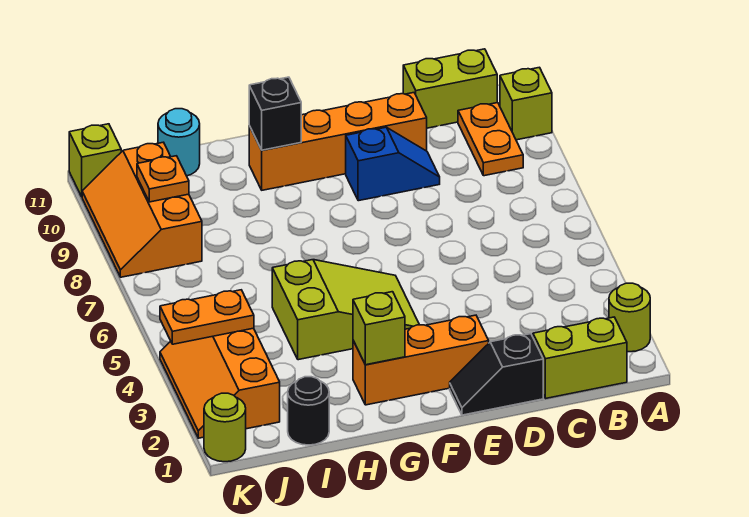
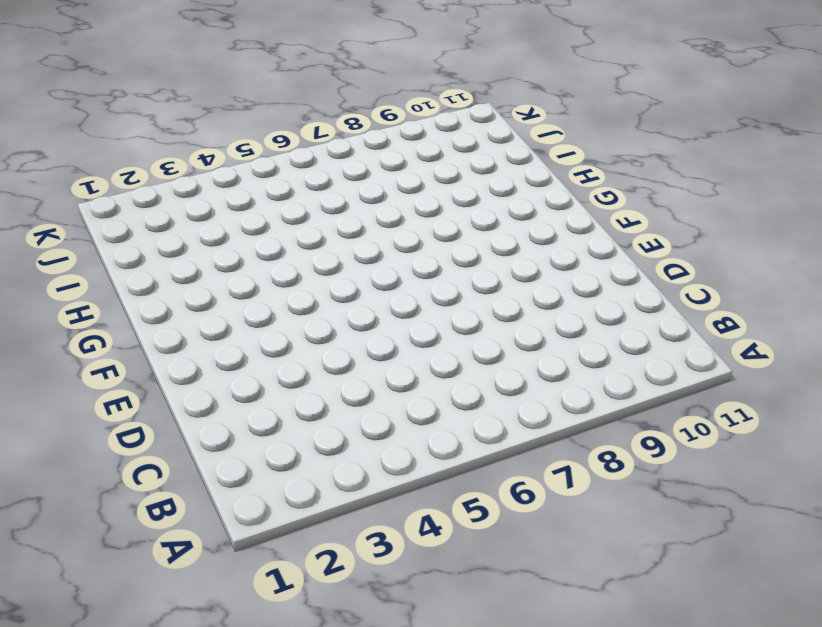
none -> lime 1x1 round brick [609,283,650,352]
none -> lime 1x1 brick [500,67,552,140]
none -> lime 1x2 brick [533,317,627,398]

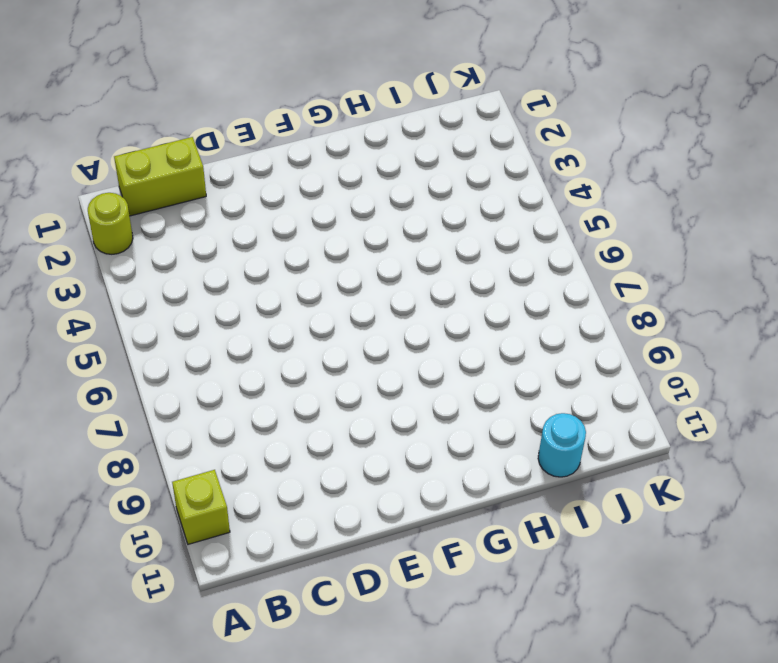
none -> orange 1x2 plate [458,103,523,176]
none -> lime 1x2 brick [403,49,497,128]
none -> black 1x2 slope [450,334,543,415]

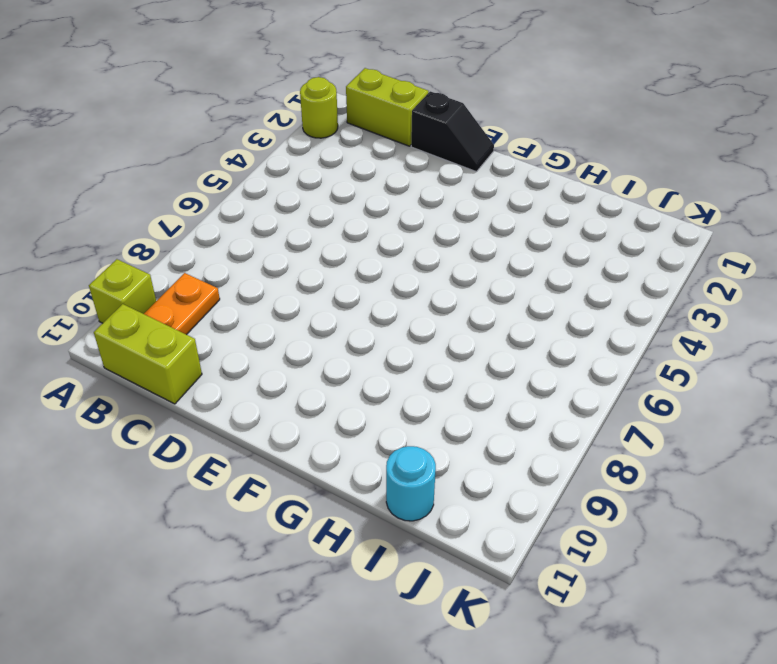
none -> blue 1x2 slope [346,127,440,201]
none -> orange 1x4 brick [249,93,427,190]
none -> orange 1x3 brick [353,315,489,405]

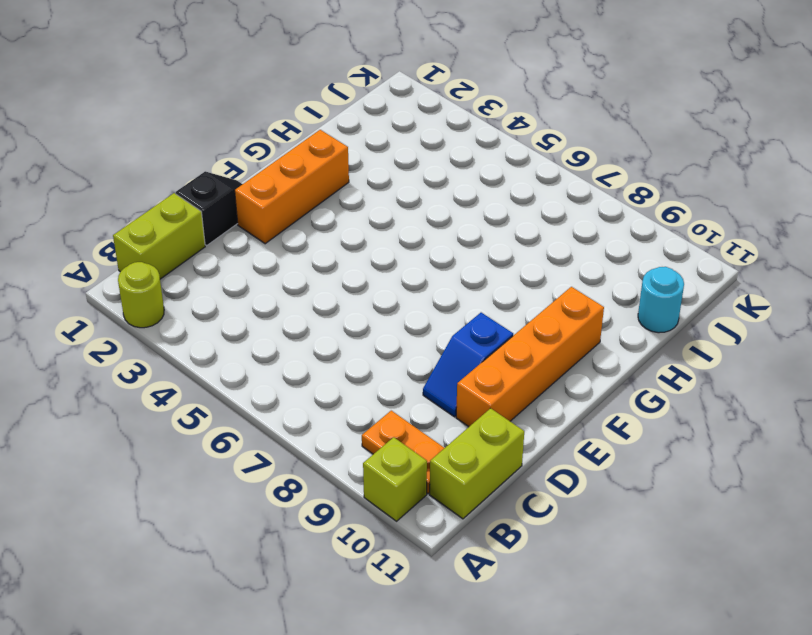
none -> lime 2x3 slope [272,260,419,360]
none -> black 1x1 round brick [288,377,329,445]
none -> orange 2x3 slope [160,328,280,438]

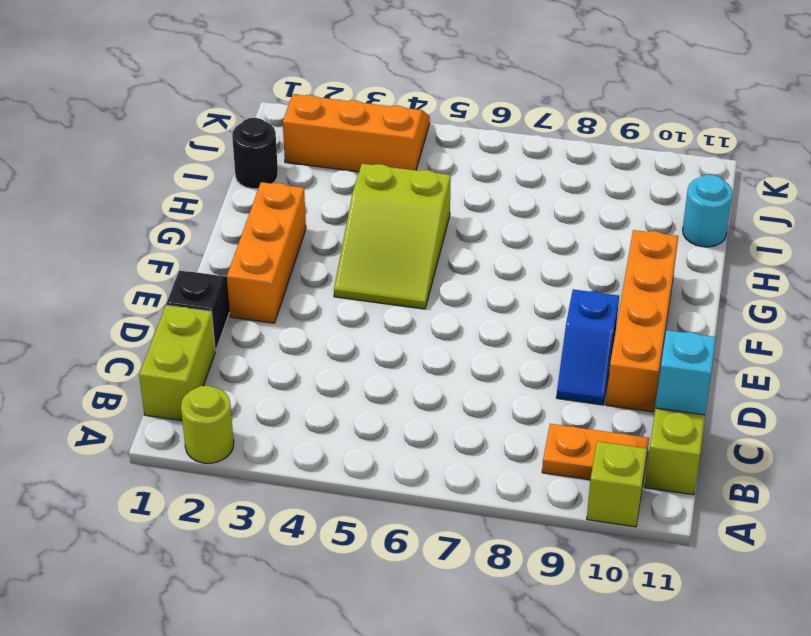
cyan 1x1 brick [656,330,716,415] -> none
none -> orange 2x3 slope [82,142,202,277]
none -> lime 1x1 round brick [204,393,246,462]
none -> lime 1x1 brick [69,124,121,197]

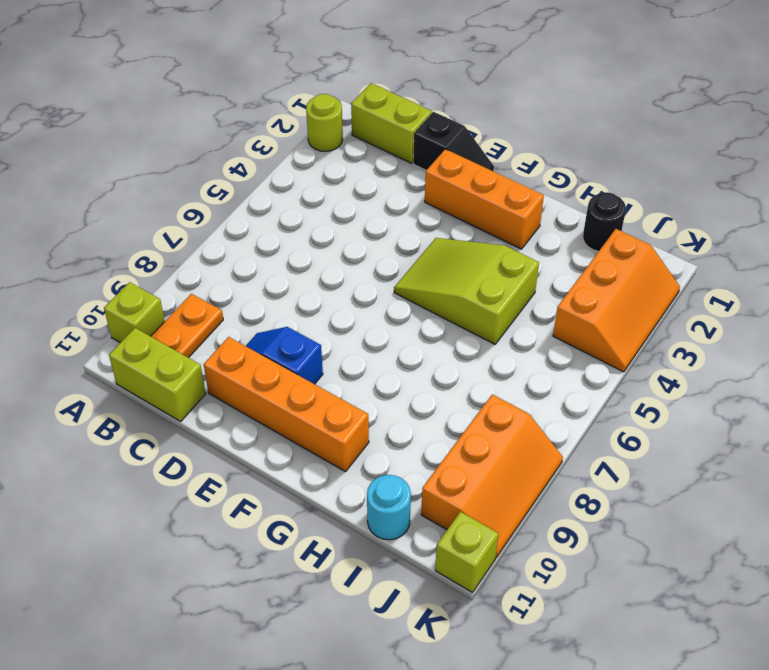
none -> lime 1x1 round brick [204,393,246,462]
none -> lime 1x1 brick [353,292,405,365]
none -> black 1x1 brick [249,77,301,150]

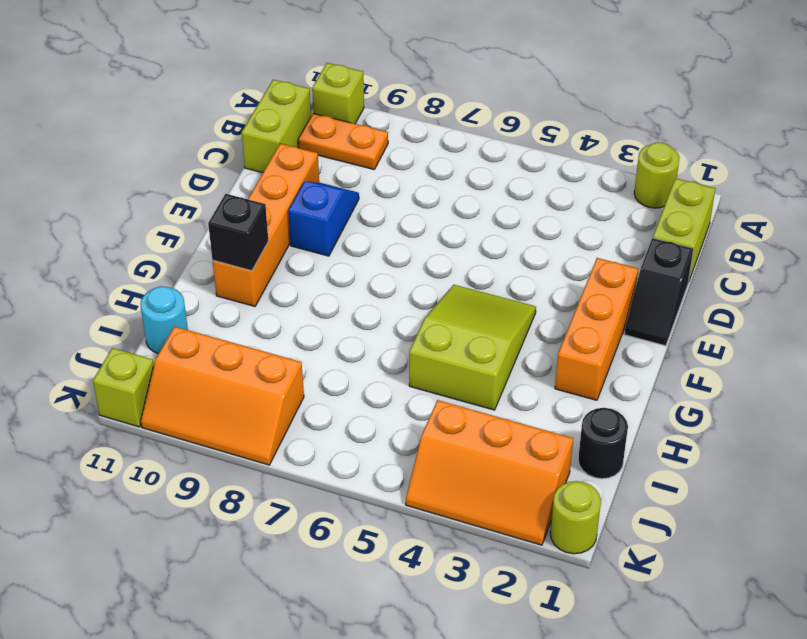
none -> lime 1x1 brick [353,292,405,365]
none -> orange 1x2 plate [160,290,254,344]
none -> orange 1x1 plate [137,156,189,202]

